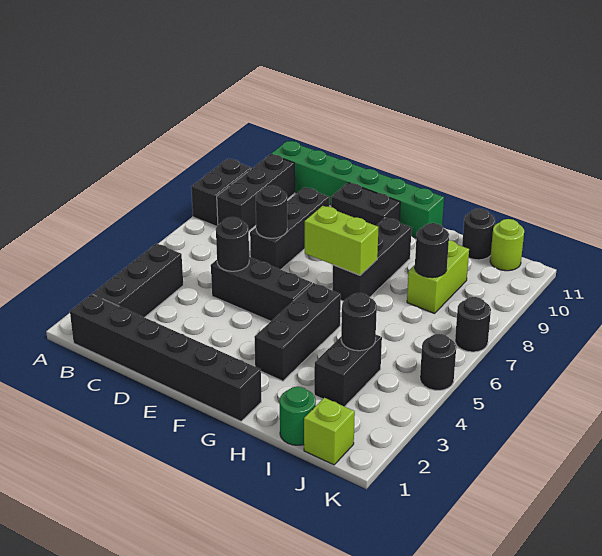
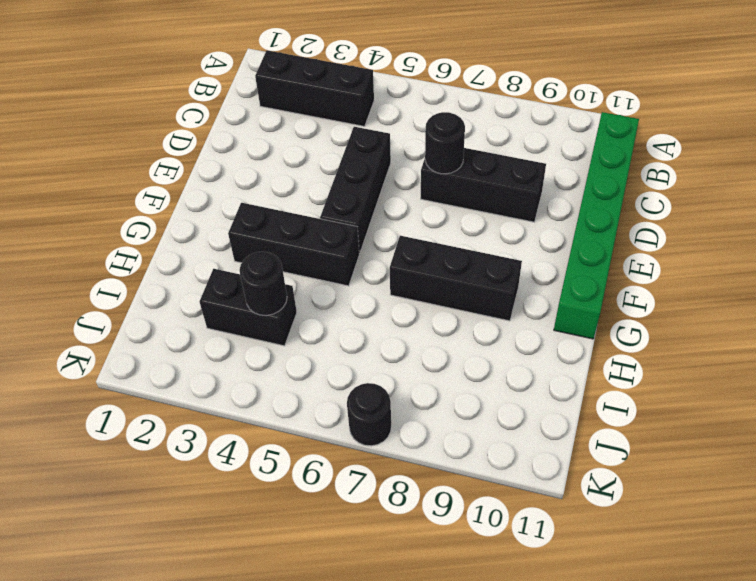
none -> black 1x2 brick [191,159,251,226]
none -> black 1x6 brick [70,294,261,421]
none -> black 1x3 brick [217,154,295,231]

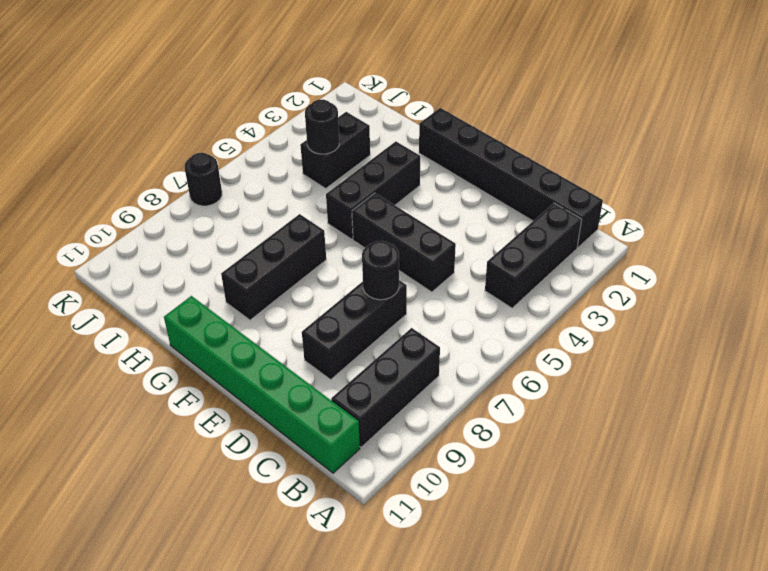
none -> black 1x2 brick [191,159,251,226]
none -> black 1x2 brick [331,183,400,226]
none -> green 1x1 round brick [280,387,316,445]

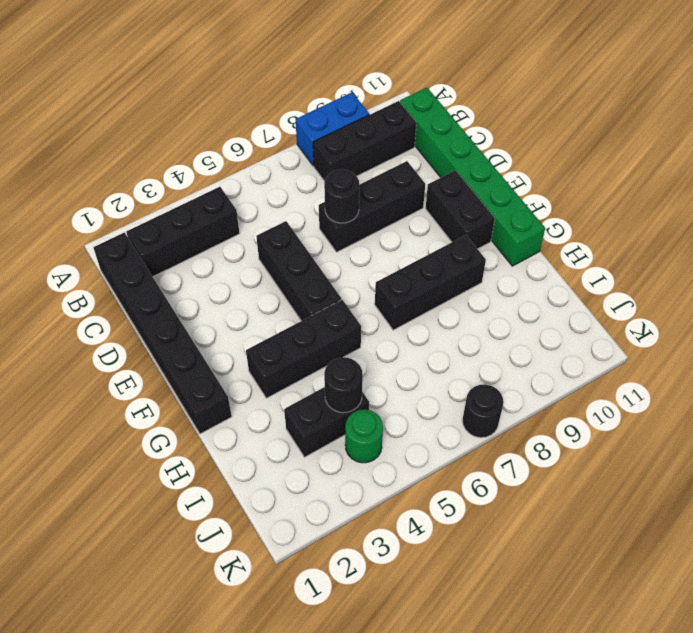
blue 1x2 brick [296,93,369,166] -> black 1x2 brick [191,159,251,226]
green 1x1 round brick [345,409,383,463] -> green 1x1 round brick moved to [280,387,316,445]
none -> lime 1x2 brick [407,240,469,314]
none -> black 1x1 round brick [462,208,495,260]
none -> lime 1x1 brick [304,398,355,465]

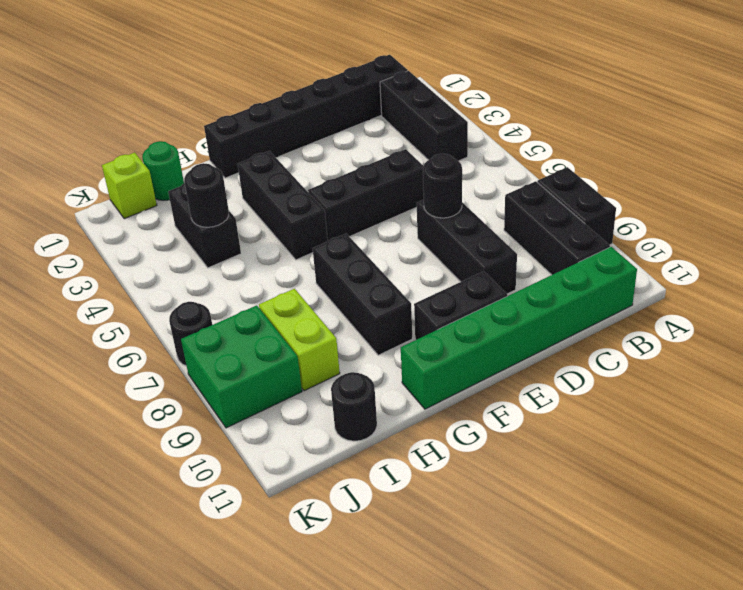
green 2x2 brick [181,305,302,428] -> none
none -> lime 1x1 round brick [490,219,524,271]
none -> black 1x1 round brick [420,334,456,390]
none -> black 1x1 round brick [216,217,249,271]

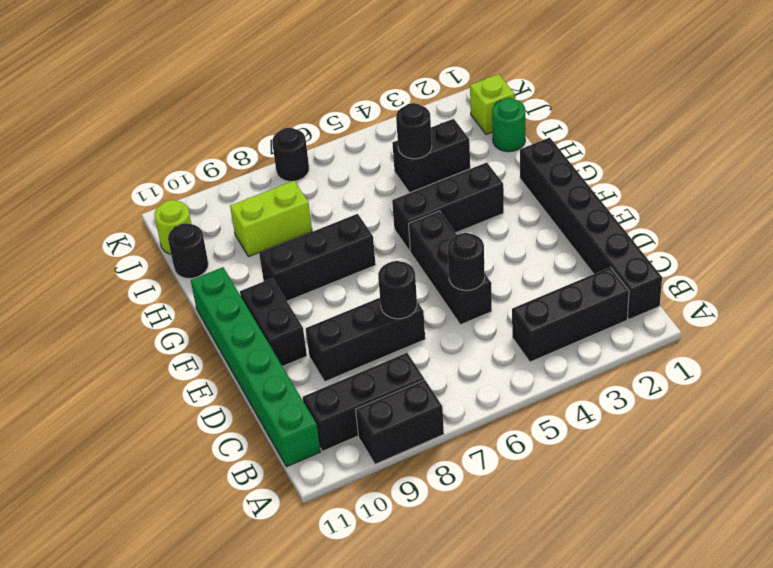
none -> black 1x1 round brick [420,334,456,390]
none -> lime 1x2 brick [305,206,379,275]
none -> black 1x1 round brick [415,223,449,278]

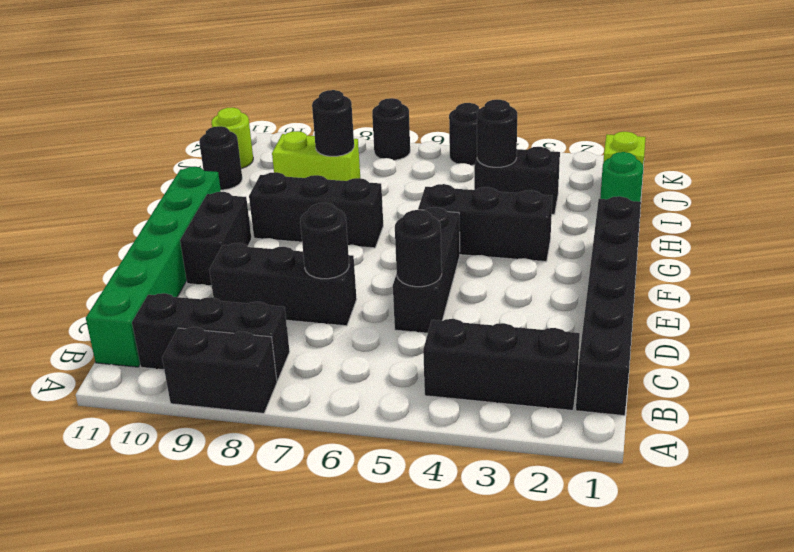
none -> lime 1x2 brick [305,206,379,275]

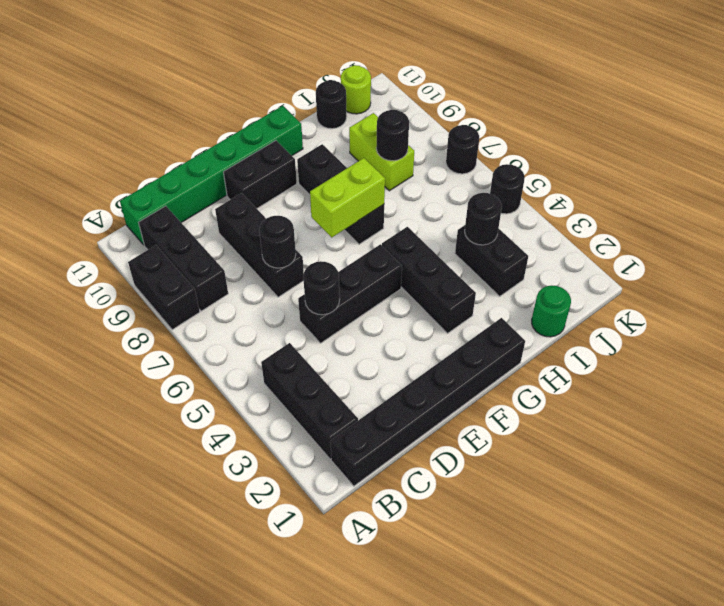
none -> lime 1x1 brick [304,398,355,465]

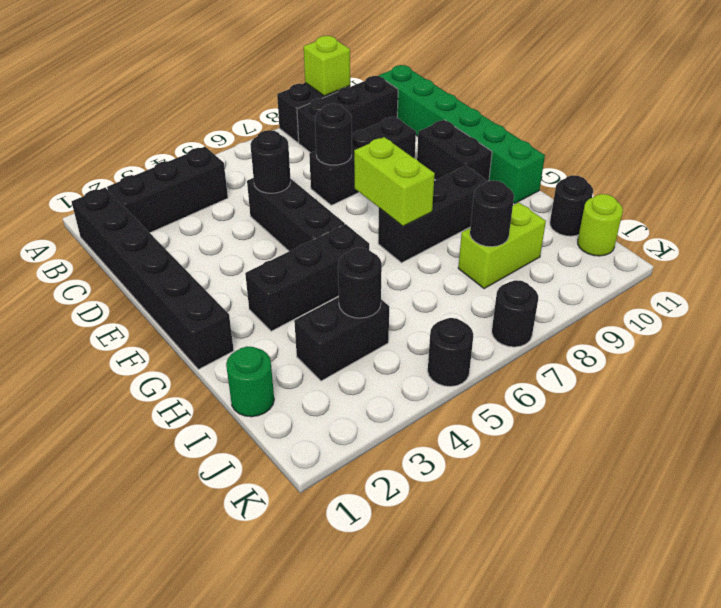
lime 1x1 brick [304,36,350,96] -> lime 1x1 brick moved to [304,398,355,465]

